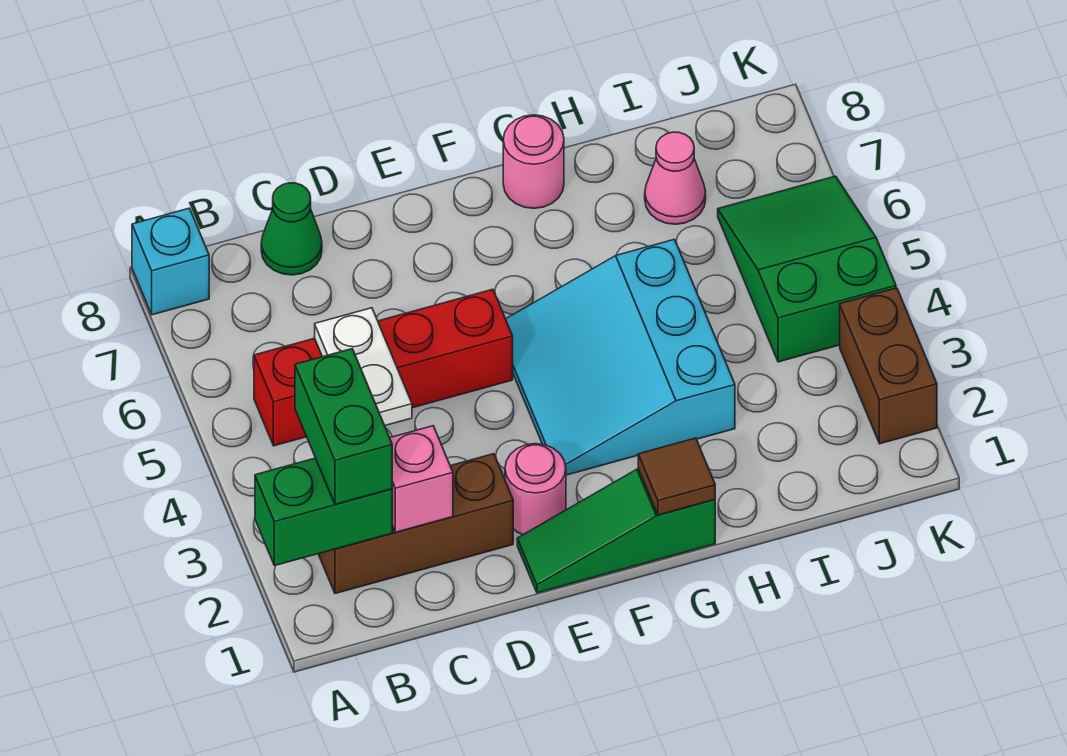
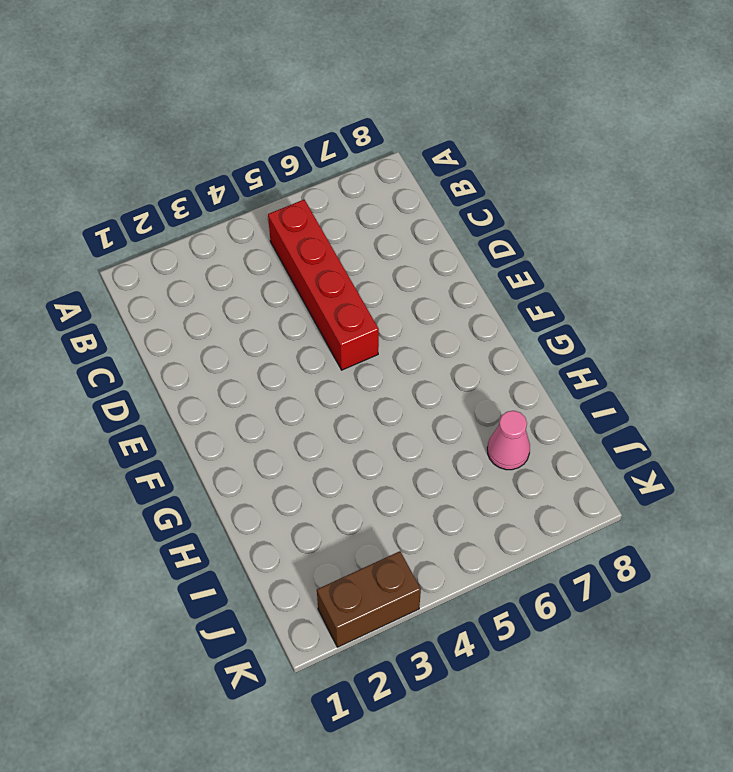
none -> cyan 1x1 brick [132,208,209,315]
none -> brown 1x3 brick [319,454,513,594]
none -> green 1x1 cone [261,183,322,275]

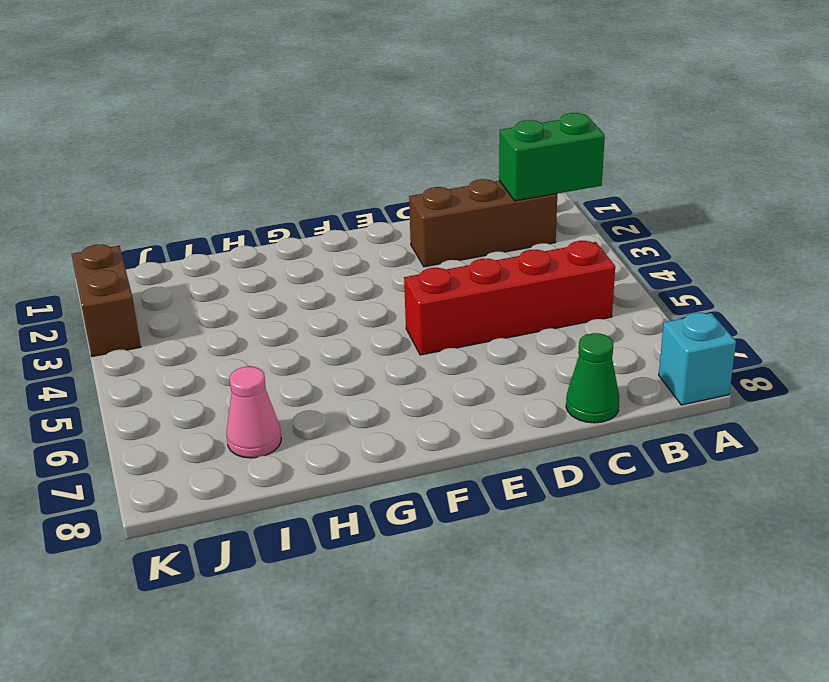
none -> green 1x3 slope [517,469,715,593]
none -> pink 1x1 round brick [505,444,566,534]
none -> cyan 3x3 slope [506,239,735,475]

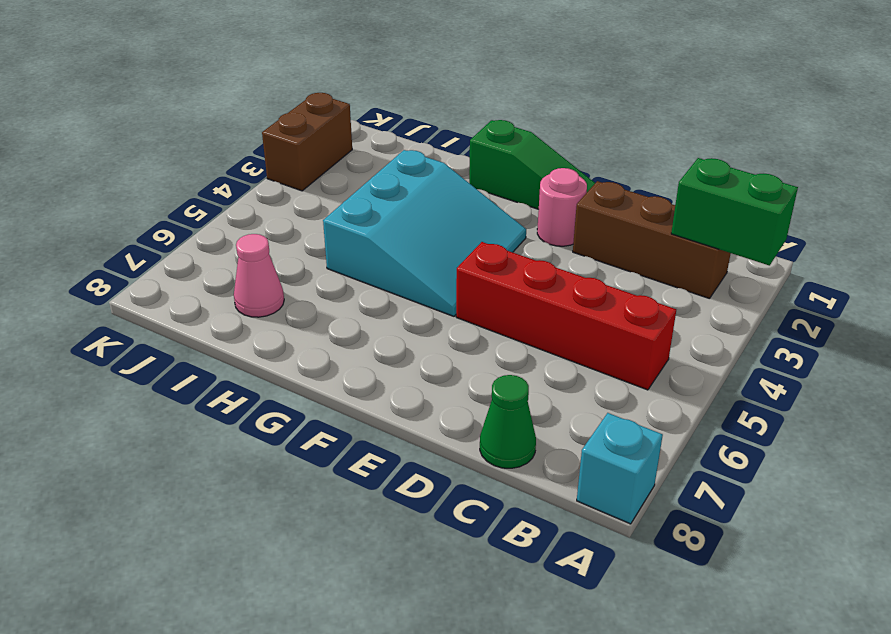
none -> pink 1x1 round brick [503,115,564,208]
none -> green 2x3 slope [718,176,896,362]
none -> pink 1x1 brick [390,426,453,532]

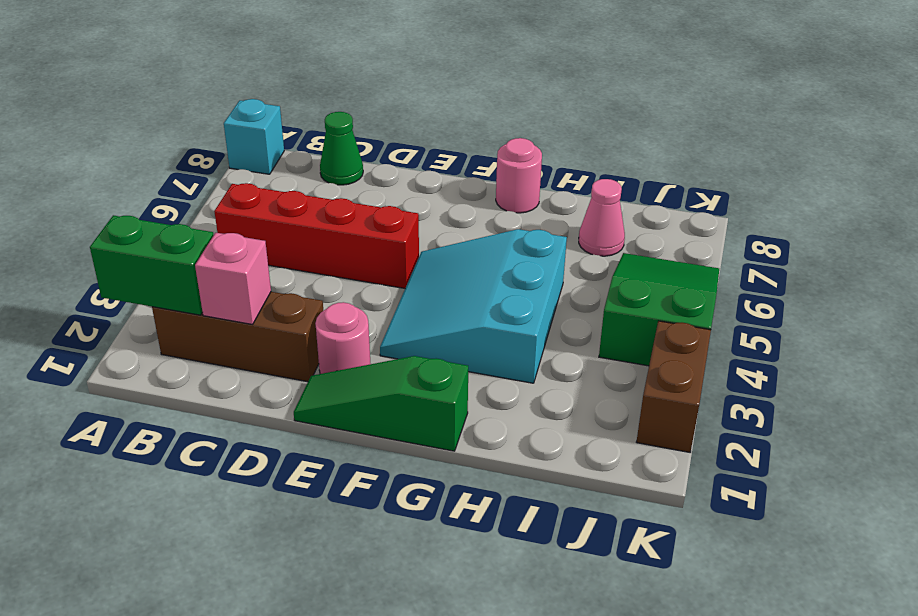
none -> white 1x2 plate [315,308,412,425]
none -> brown 1x1 tile [638,438,715,515]
none -> green 1x2 brick [295,349,392,504]

